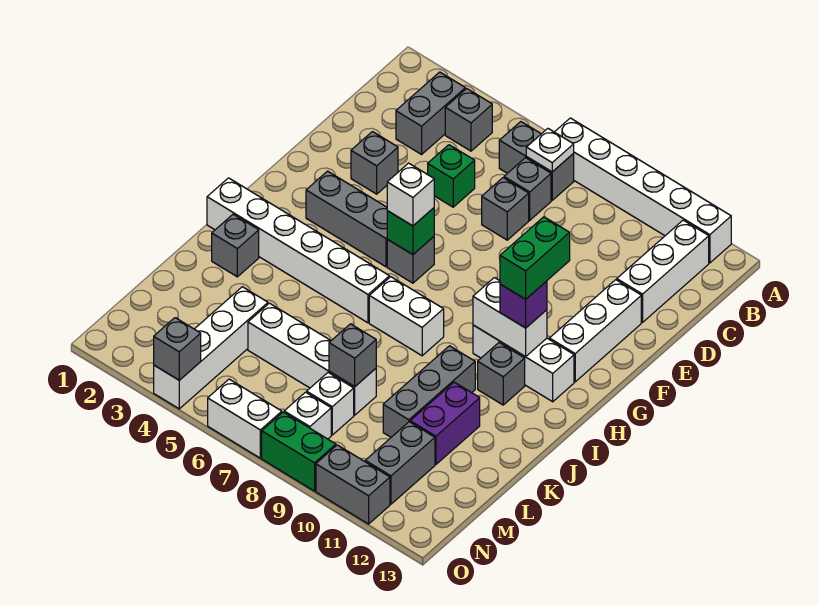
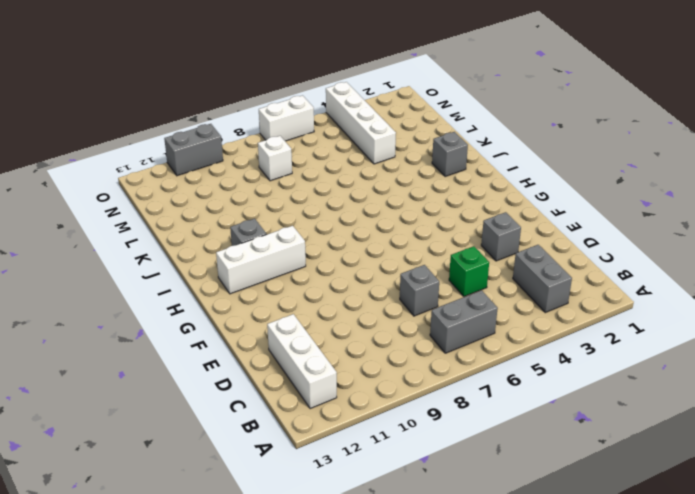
none -> white 1x6 brick [555,118,731,263]
none -> grey 1x1 brick [445,89,492,151]
none -> grey 1x1 brick [504,158,551,220]
none -> white 1x3 brick [549,280,641,382]

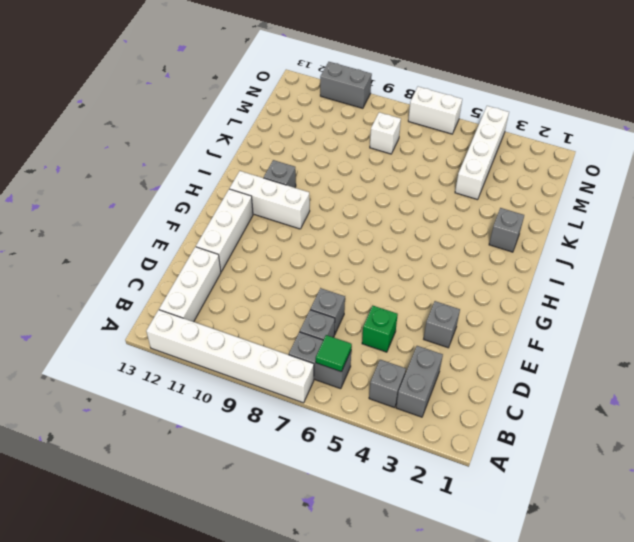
green 1x1 tile [316,335,352,372] -> none
none -> grey 1x3 brick [306,171,387,267]
none -> grey 1x1 brick [387,237,434,283]
none -> white 1x6 brick [207,178,389,323]
none -> white 1x2 brick [369,277,444,356]

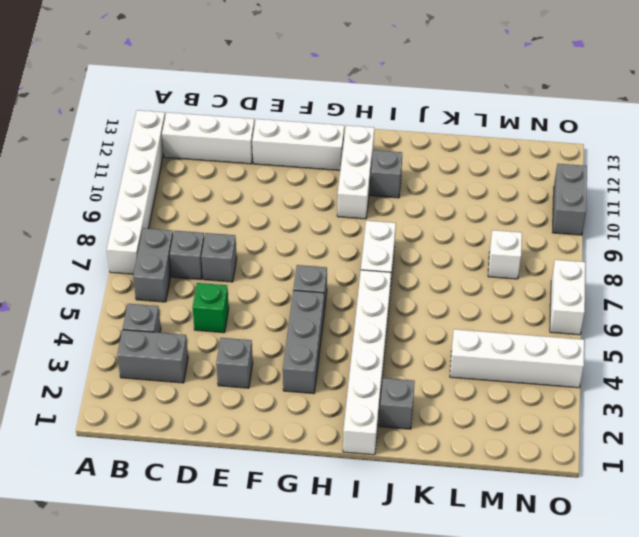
none -> grey 1x3 brick [383,346,475,437]
none -> purple 1x2 brick [410,382,480,464]
none -> white 1x4 brick [248,303,376,415]
none -> grey 1x2 brick [365,422,435,504]

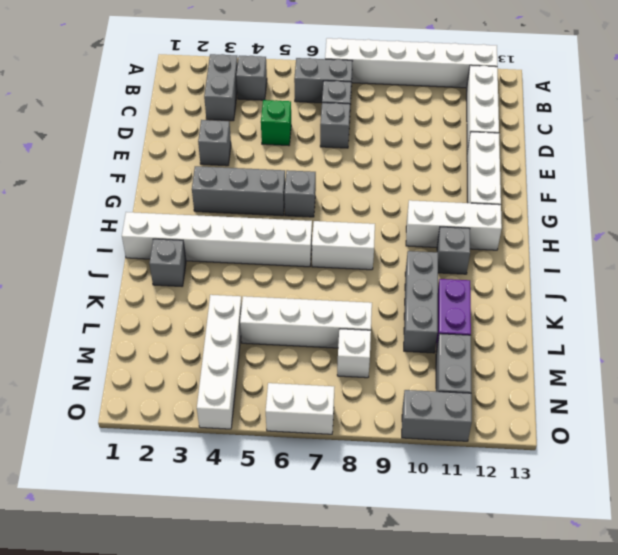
none -> white 1x1 brick [284,392,331,439]
none -> green 1x2 brick [262,412,336,491]
none -> white 1x1 plate [526,129,574,172]
none -> green 1x1 brick [387,208,434,255]

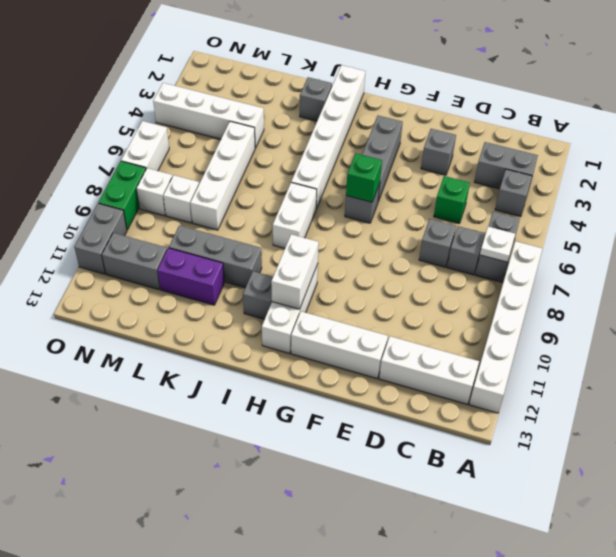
none -> grey 1x1 brick [329,324,376,387]
none -> grey 1x1 brick [154,318,201,380]
none -> white 1x1 brick [387,163,434,226]
none -> purple 1x1 brick [500,281,547,328]

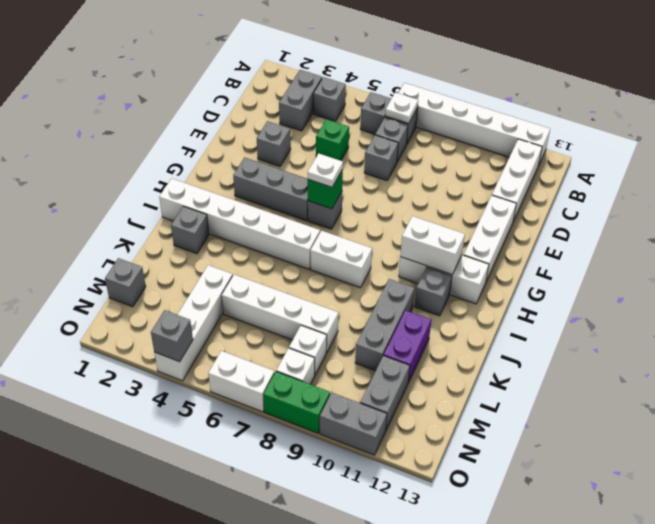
white 1x1 plate [308,153,343,187] -> white 1x1 brick [387,163,434,226]
grey 1x1 brick [105,258,146,307] -> grey 1x1 brick moved to [329,324,376,387]
none -> purple 1x1 brick [500,281,547,328]
none -> green 1x2 brick [500,217,570,299]

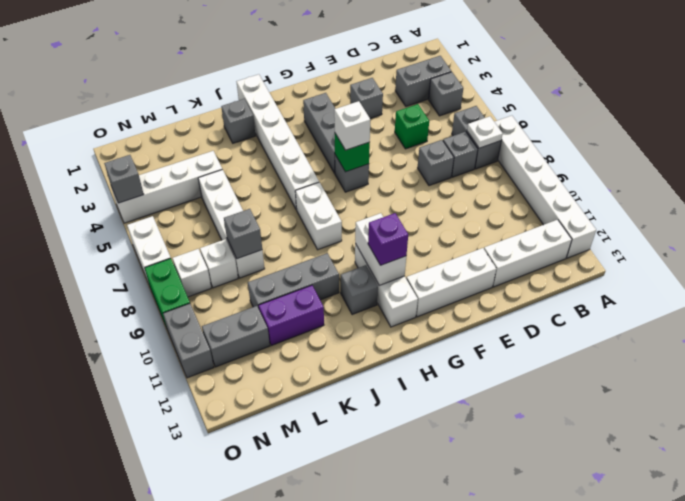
none -> green 1x2 brick [500,217,570,299]

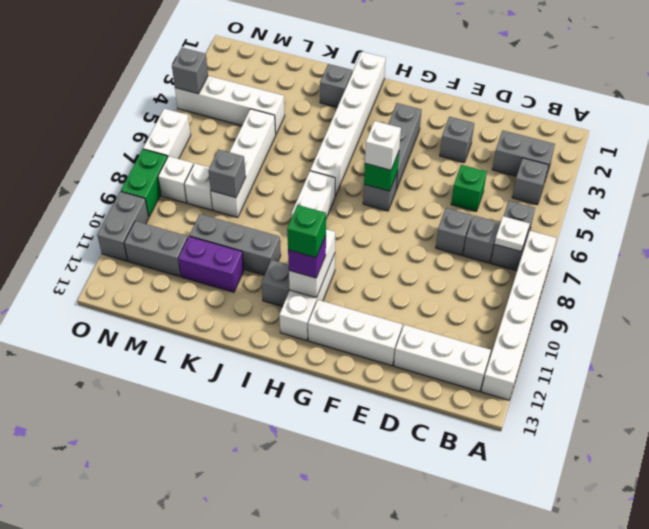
green 1x1 brick [287,205,326,258] -> green 1x2 brick [500,217,570,299]

